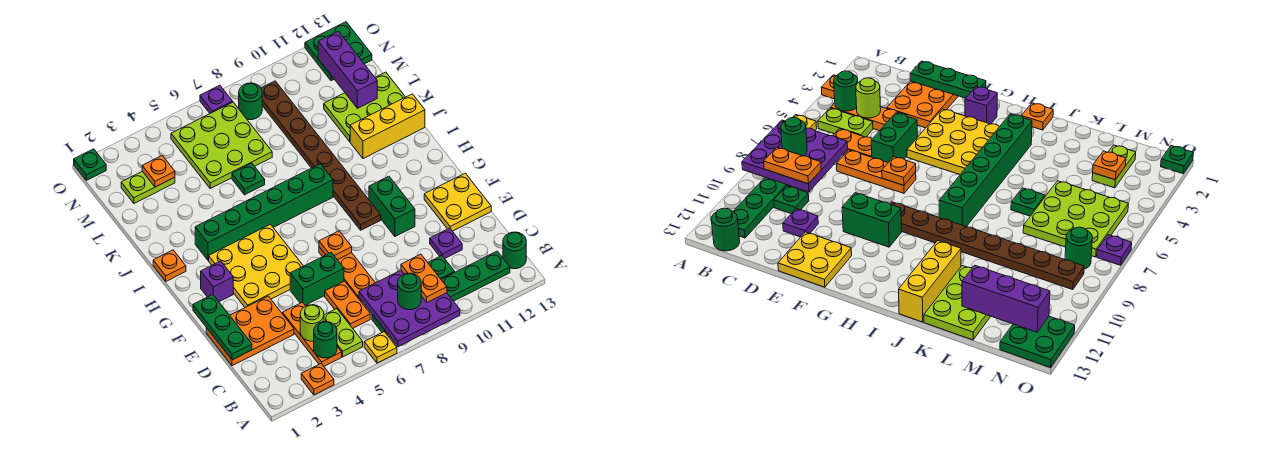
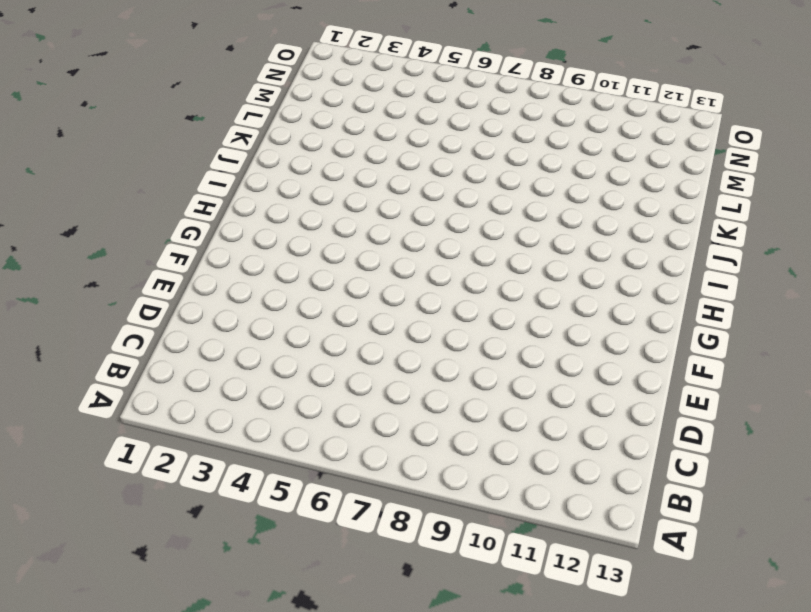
none -> orange 1x1 plate [301,364,334,395]
none -> yellow 1x1 plate [364,332,397,363]
none -> orange 1x3 plate [283,302,342,366]
none -> lime 1x2 plate [324,309,363,357]

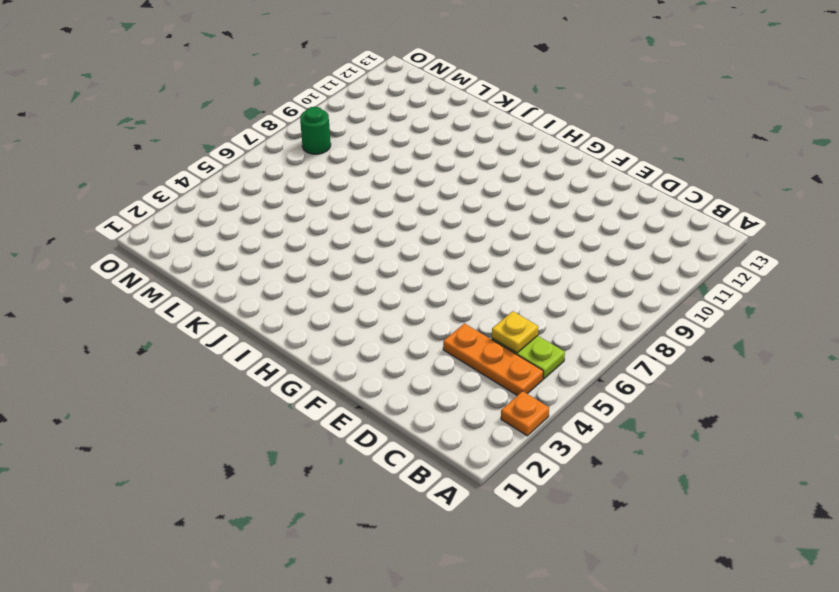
yellow 1x1 plate [492,311,538,353] -> yellow 1x1 plate moved to [364,332,397,363]
none -> green 1x6 plate [372,251,510,335]
none -> green 1x1 round brick [503,232,526,269]
none -> orange 1x2 plate [325,281,370,328]
none -> green 1x1 plate [428,256,455,279]

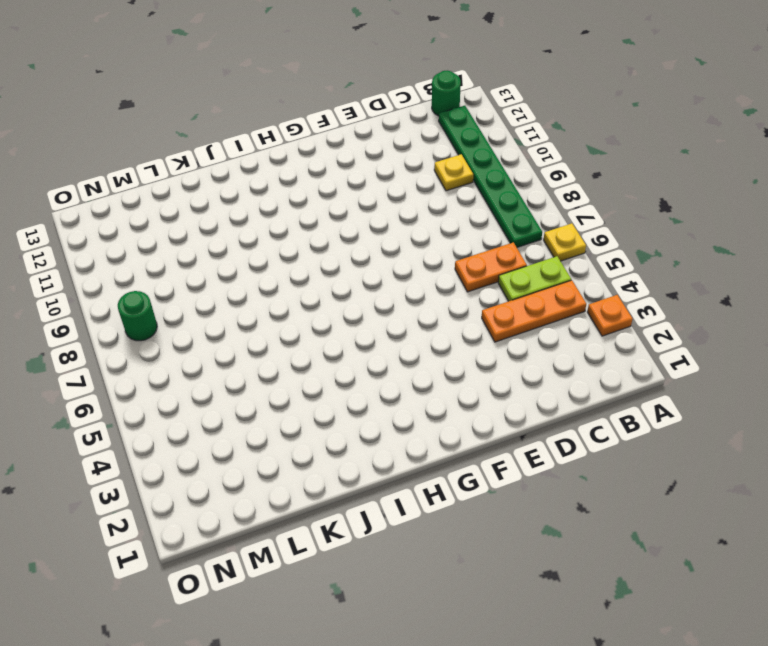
yellow 1x1 plate [434,154,473,191] -> green 1x1 plate [428,256,455,279]
none -> orange 2x3 plate [206,296,294,366]
none -> orange 1x3 plate [319,247,375,301]
none -> purple 1x1 plate [430,228,462,259]
none -> green 1x2 brick [290,252,344,305]

